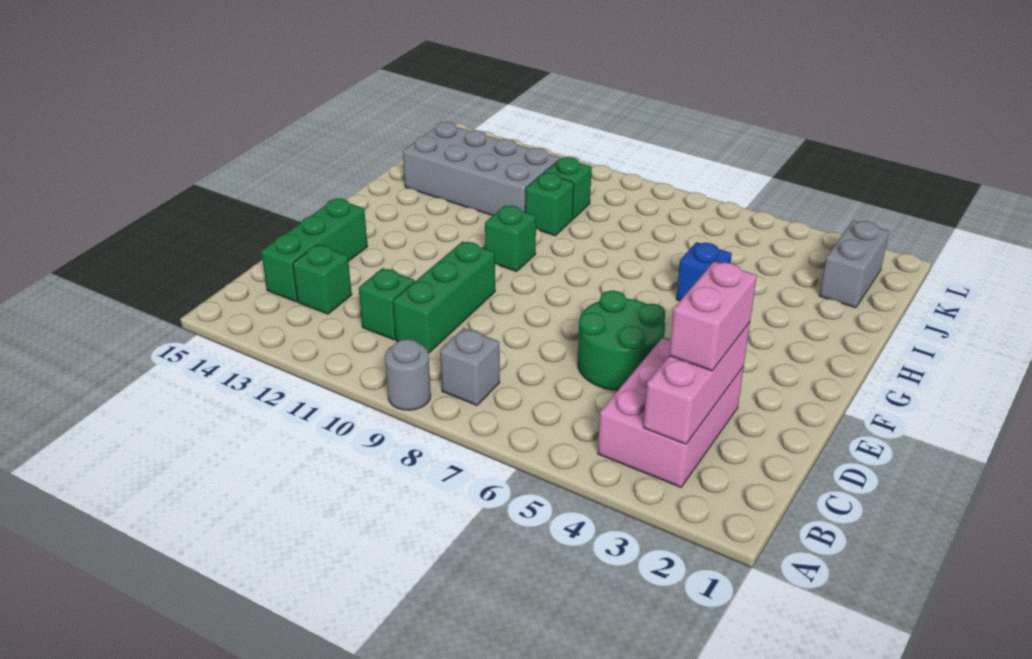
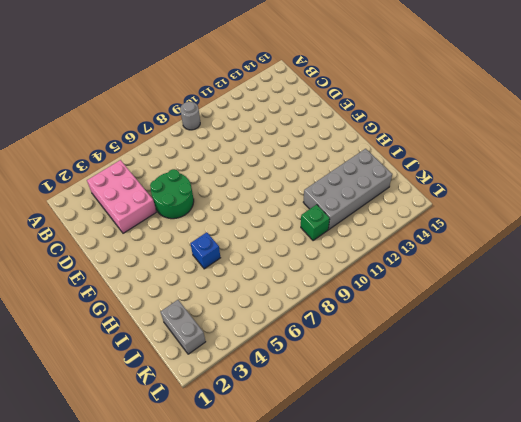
none -> grey 1x1 brick [440,328,500,405]
none -> green 1x3 brick [393,241,495,353]
none -> green 1x1 brick [359,268,415,340]

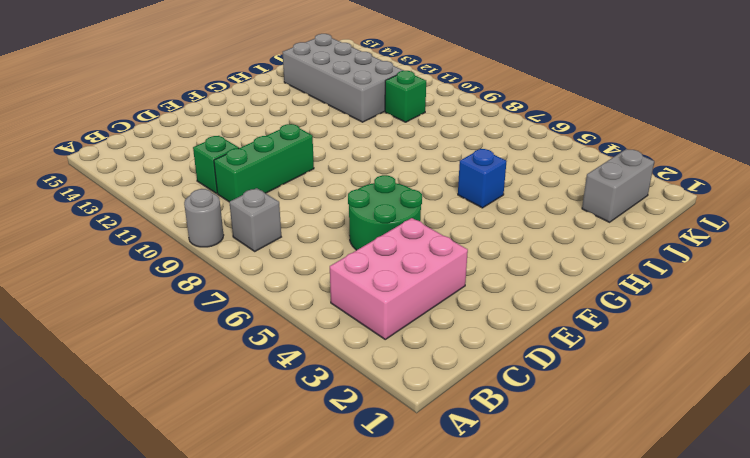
none -> green 1x1 brick [293,245,352,314]
none -> green 1x3 brick [261,198,368,302]
none -> green 1x1 brick [485,206,536,272]

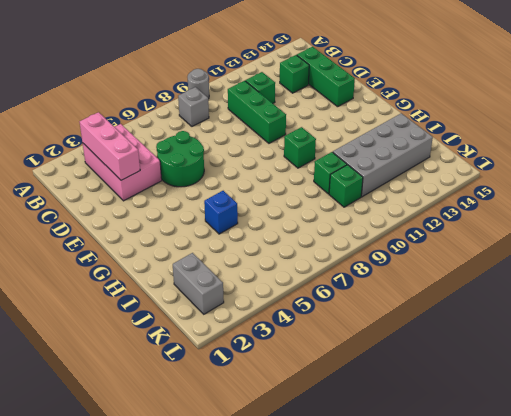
none -> pink 1x2 brick [669,262,757,371]

